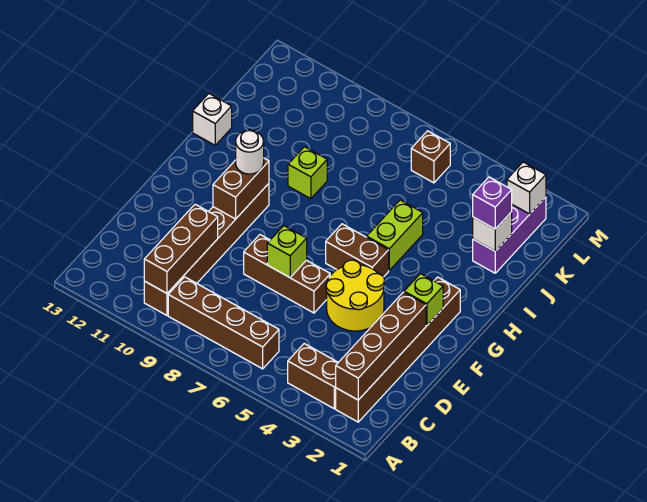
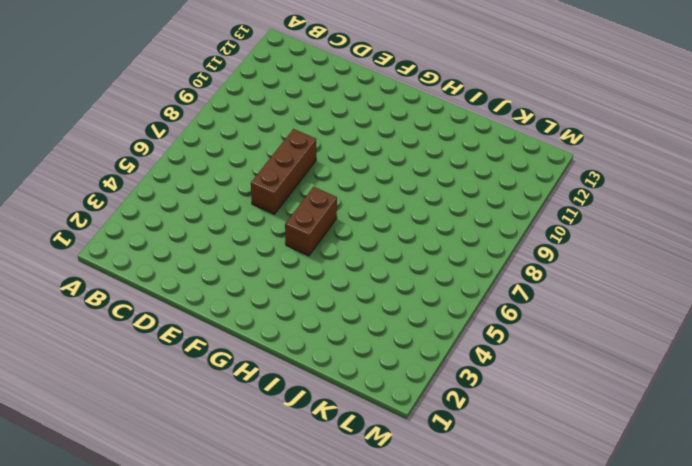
none -> brown 1x6 brick [336,277,460,422]
none -> brown 1x2 brick [288,344,338,409]
none -> brown 1x4 brick [168,277,279,369]

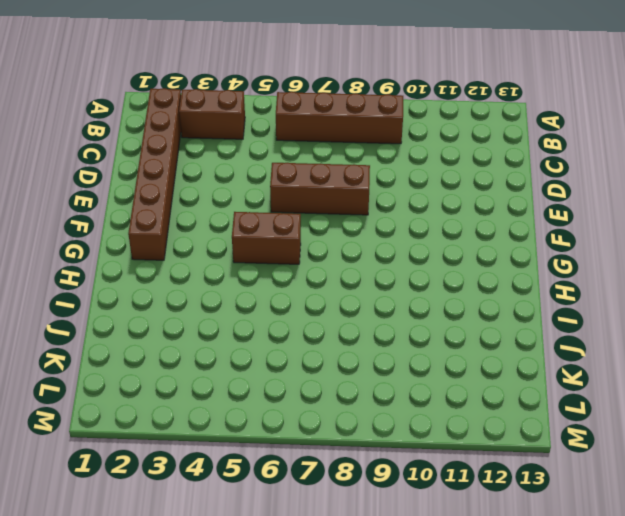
none -> brown 1x6 brick [144,184,269,315]
none -> yellow 2x2 round brick [326,260,385,331]
none -> lime 1x2 brick [367,200,423,270]

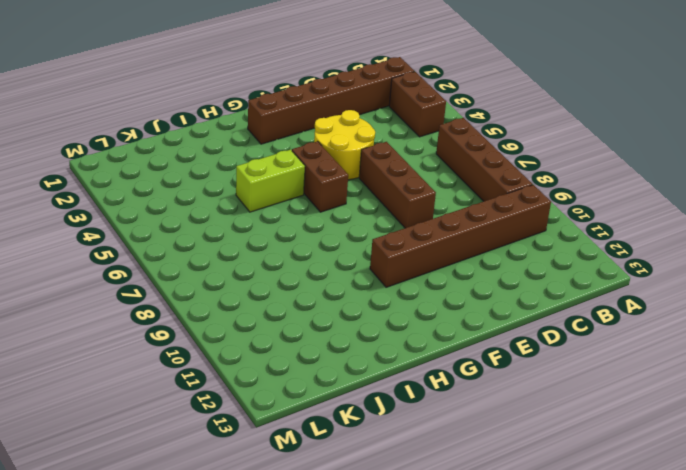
none -> lime 1x1 brick [288,147,327,199]
none -> white 1x1 brick [193,94,232,145]
none -> purple 1x3 brick [473,197,546,273]

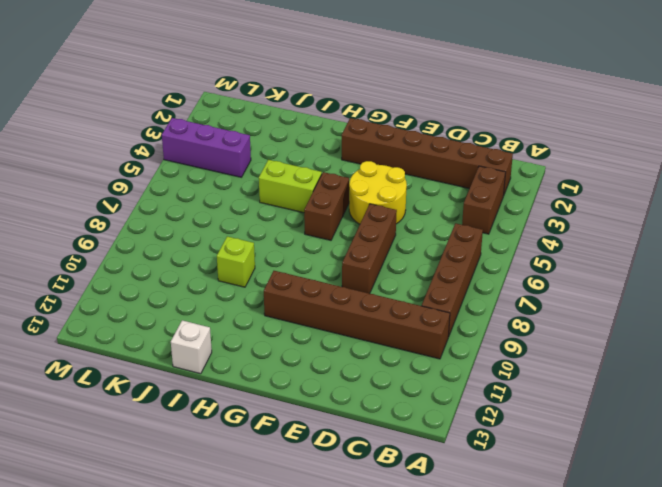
purple 1x3 brick [162,118,251,177] -> purple 1x3 brick moved to [473,197,546,273]
none -> brown 1x1 brick [411,131,450,183]
none -> brown 1x4 brick [336,292,426,400]
none -> brown 1x3 brick [144,204,218,293]

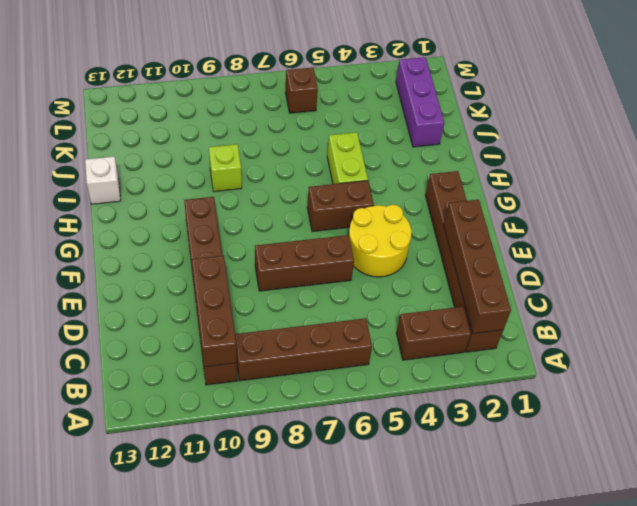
none -> lime 1x1 brick [267,226,307,278]
none -> lime 1x1 brick [404,274,443,326]
none -> brown 1x2 brick [213,158,269,219]

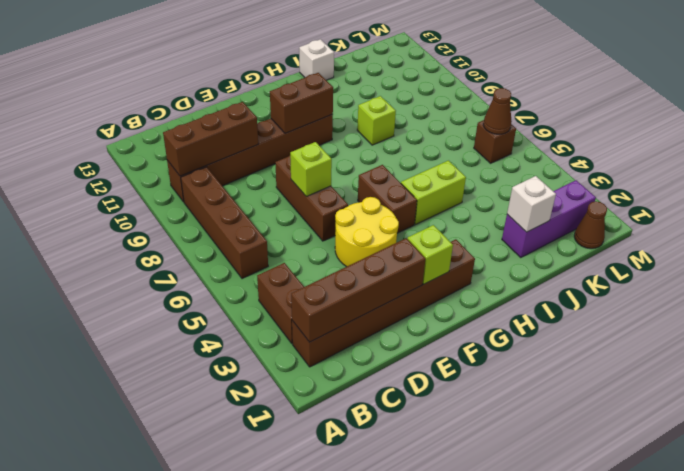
brown 1x1 cone [574,201,607,249] -> none
brown 1x1 cone [483,88,512,134] -> none
none -> white 1x1 brick [507,162,546,214]
none -> white 1x1 round brick [236,130,264,174]
none -> purple 1x1 brick [473,177,512,229]

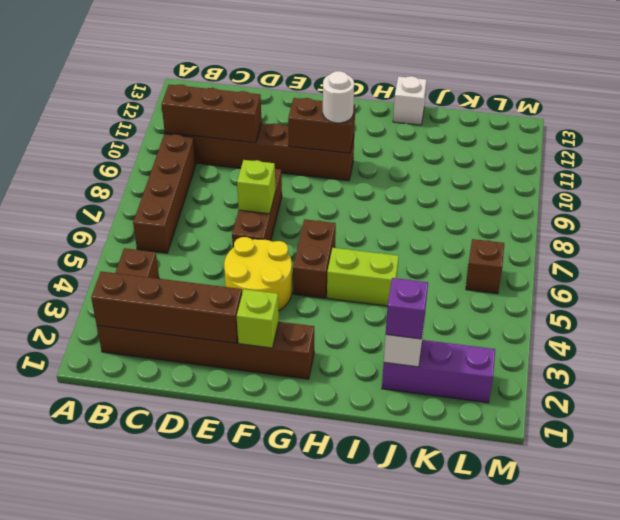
none -> lime 1x1 brick [288,147,327,199]
none -> white 1x1 brick [507,162,546,214]

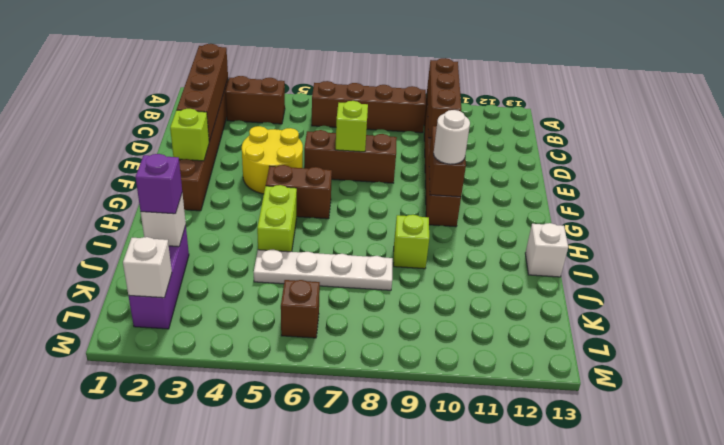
white 1x4 plate [254,249,393,290] -> none

